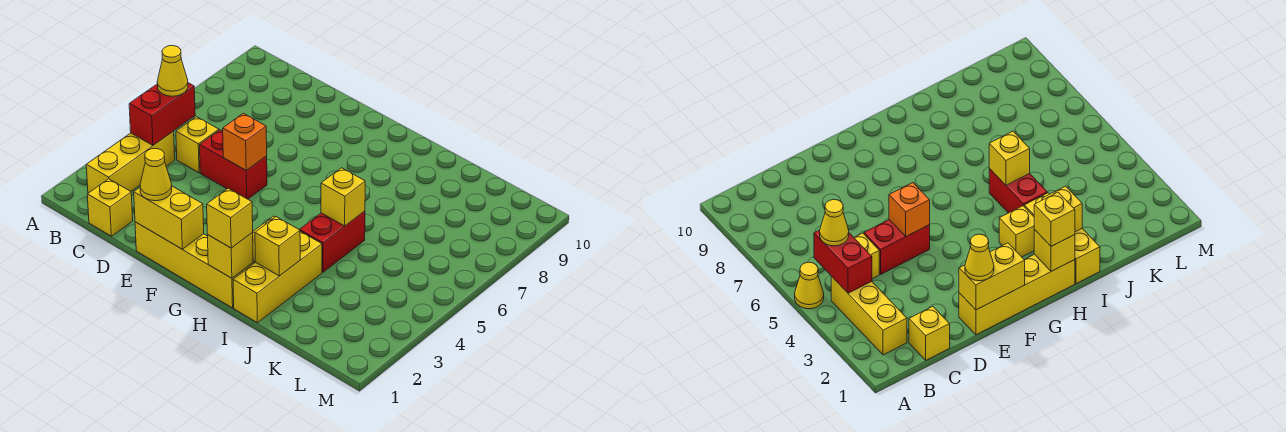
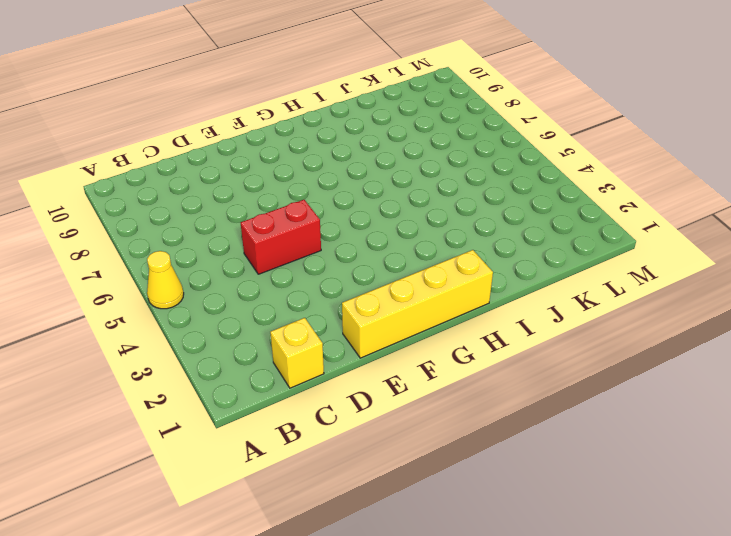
none -> yellow 1x3 brick [86,131,175,193]
none -> yellow 1x1 brick [176,117,219,173]
none -> yellow 1x1 brick [999,206,1034,257]

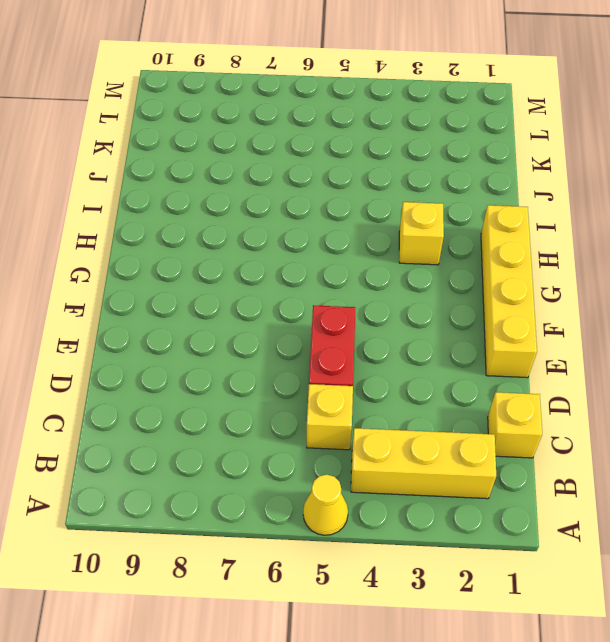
none -> yellow 1x3 brick [233,231,322,323]
none -> red 1x2 brick [299,211,365,272]
none -> red 1x2 brick [129,83,195,145]

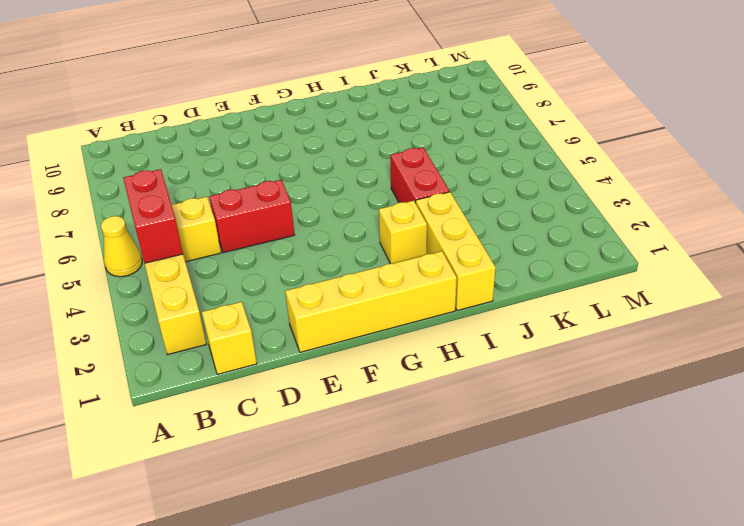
none -> yellow 1x2 brick [134,186,204,249]
none -> orange 1x1 brick [223,113,267,170]
none -> yellow 1x1 brick [207,233,253,278]

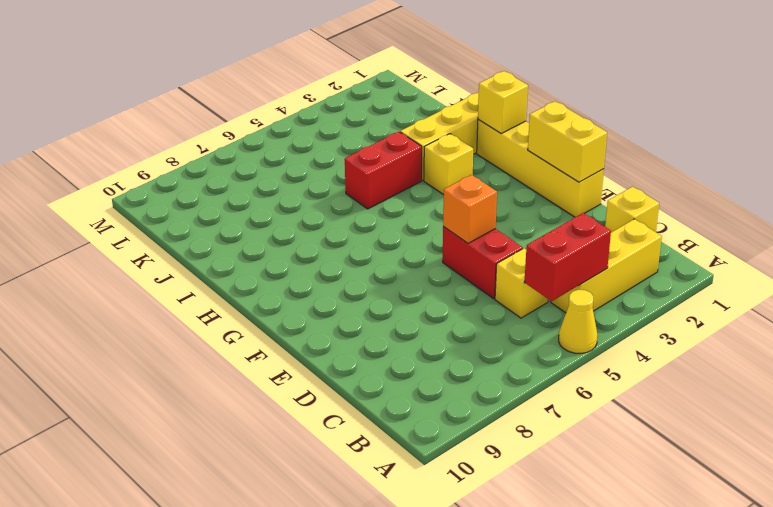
none -> yellow 1x1 brick [255,217,300,276]
none -> yellow 1x1 brick [321,168,365,226]
none -> yellow 1x1 cone [157,46,188,96]

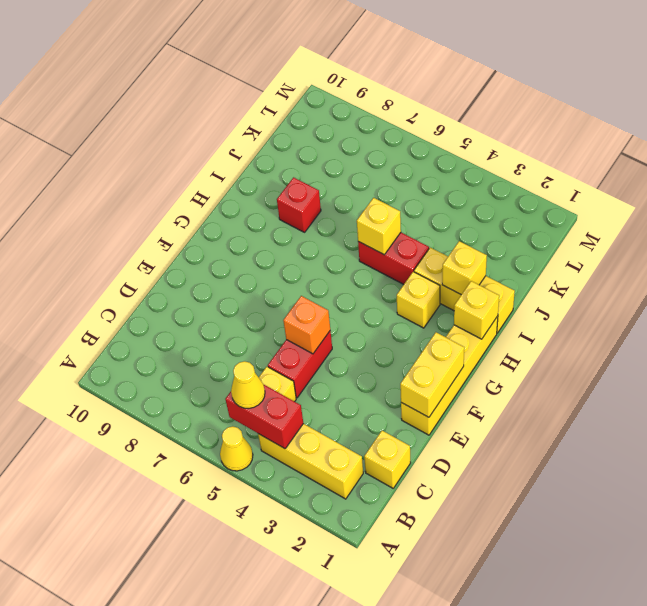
red 1x1 brick [277,177,321,232] -> none
none -> yellow 1x1 cone [140,149,172,201]
none -> yellow 1x1 brick [207,188,253,248]

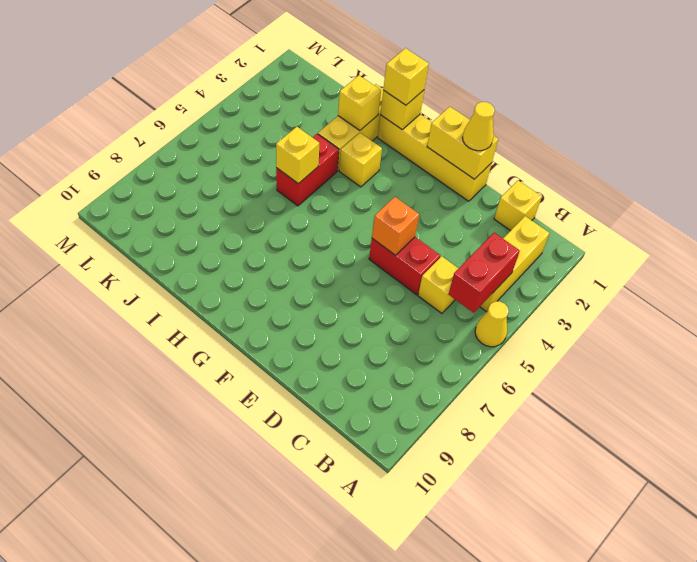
none -> yellow 1x1 cone [157,46,188,96]

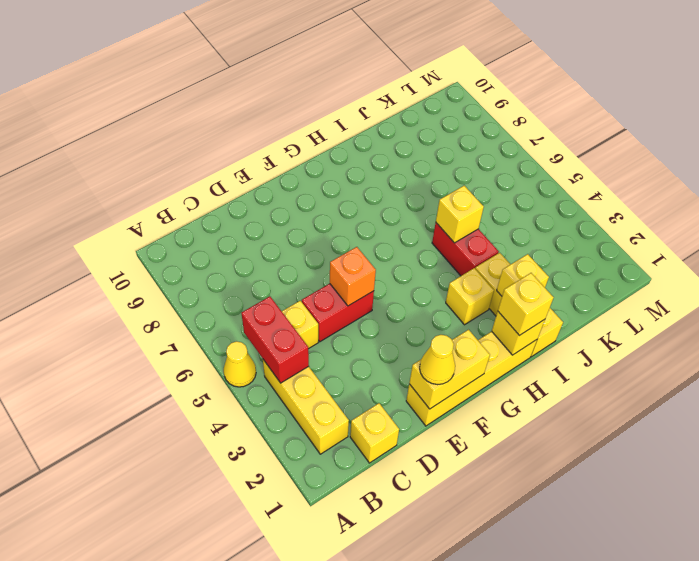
none -> yellow 1x1 cone [157,46,188,96]

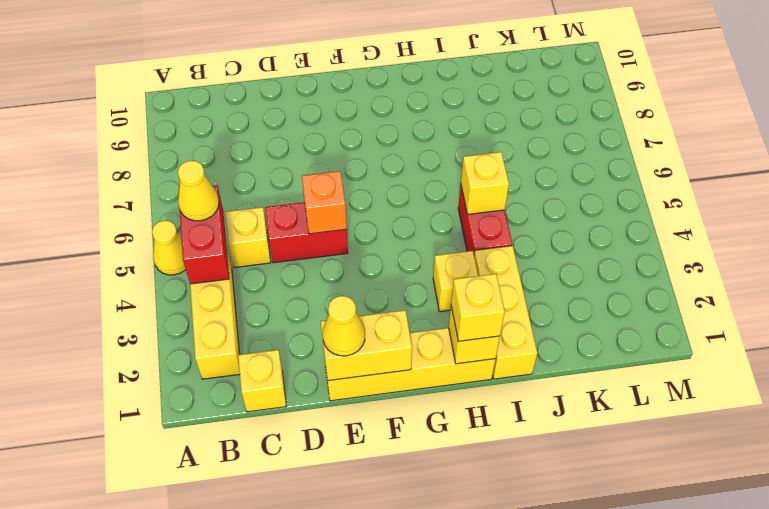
none -> yellow 1x1 brick [255,217,300,276]

